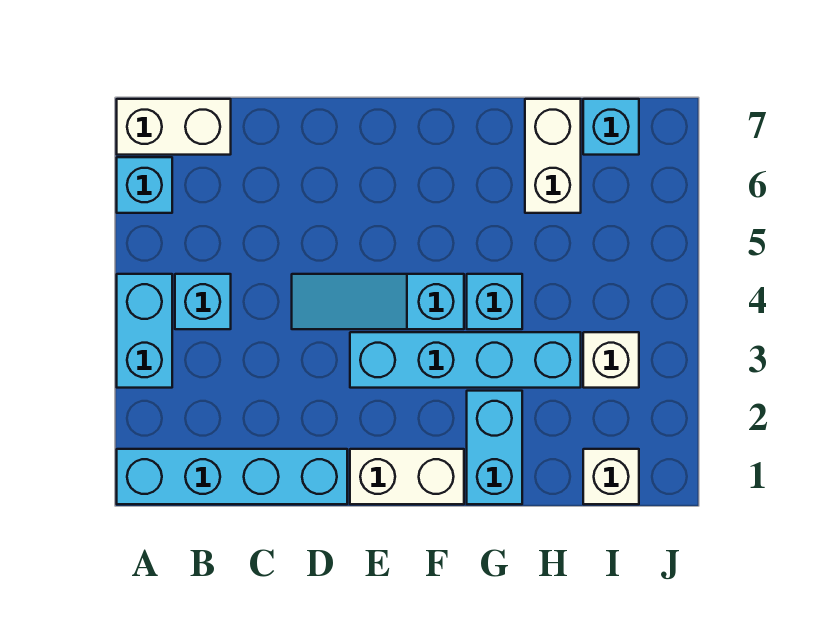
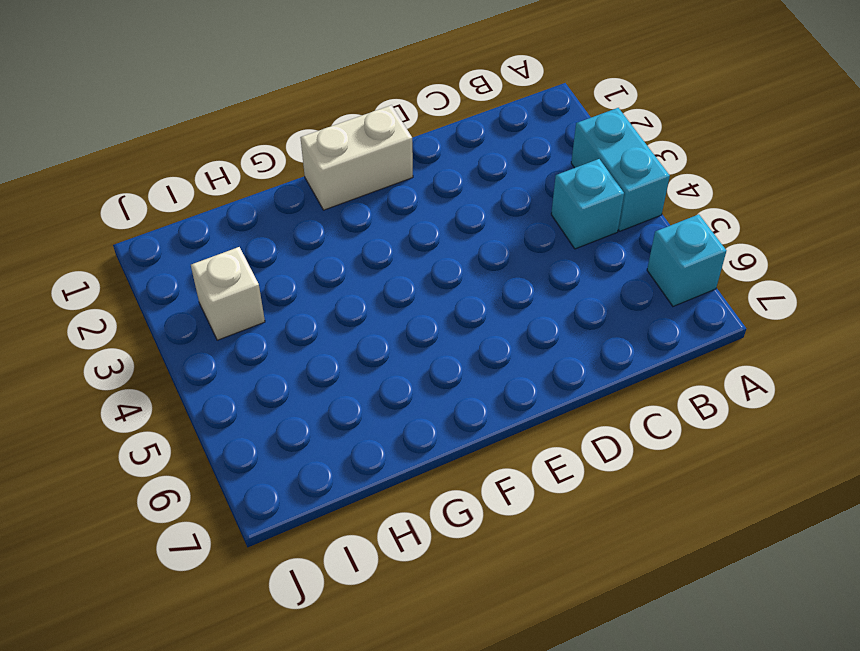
none -> cyan 1x4 brick [117,449,347,504]
none -> white 1x2 brick [117,99,231,155]
none -> cyan 1x3 slope [292,274,464,329]

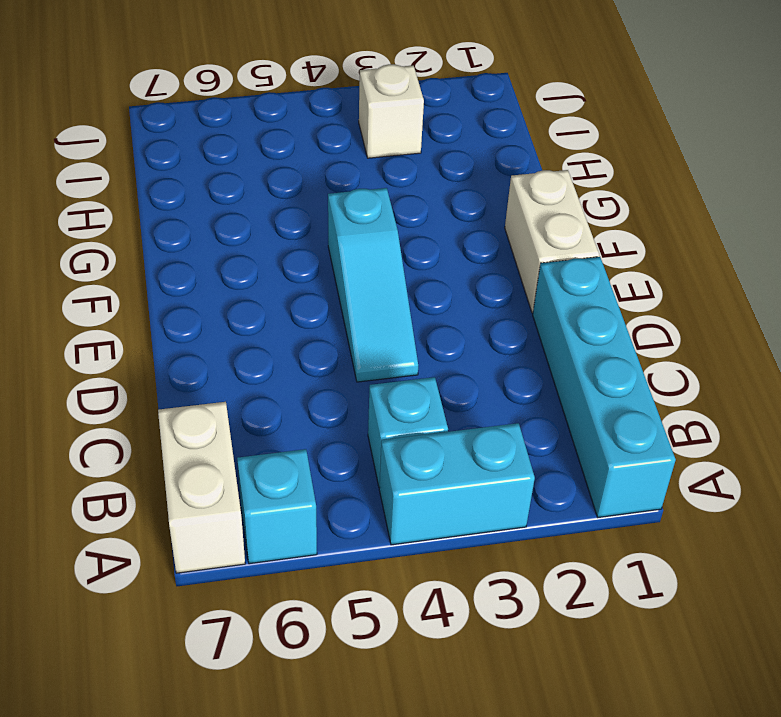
none -> cyan 1x4 brick [350,332,581,388]
none -> cyan 1x2 brick [467,391,522,504]
none -> cyan 1x1 brick [467,274,522,329]

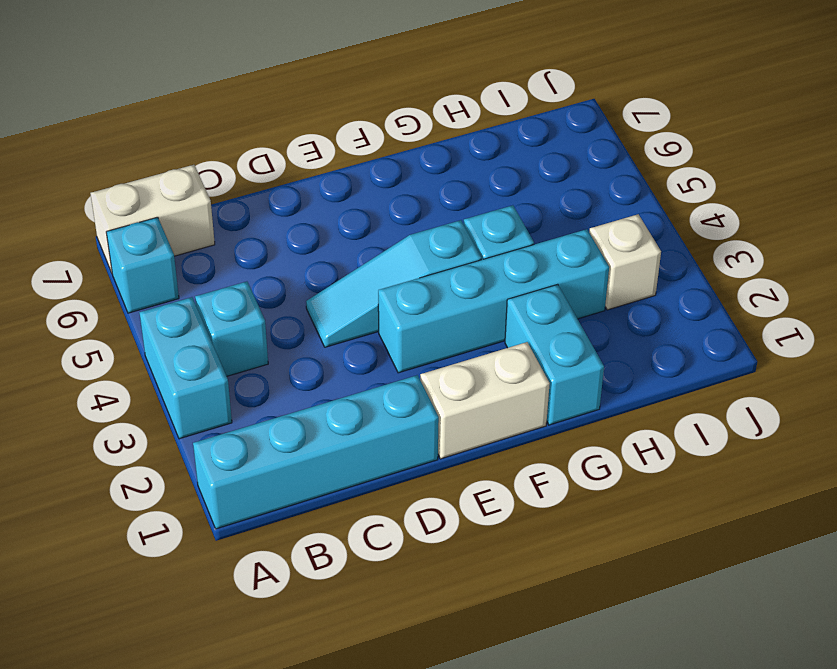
none -> white 1x2 brick [525,99,581,213]
none -> white 1x1 brick [583,449,639,504]
none -> cyan 1x1 brick [583,99,639,155]

